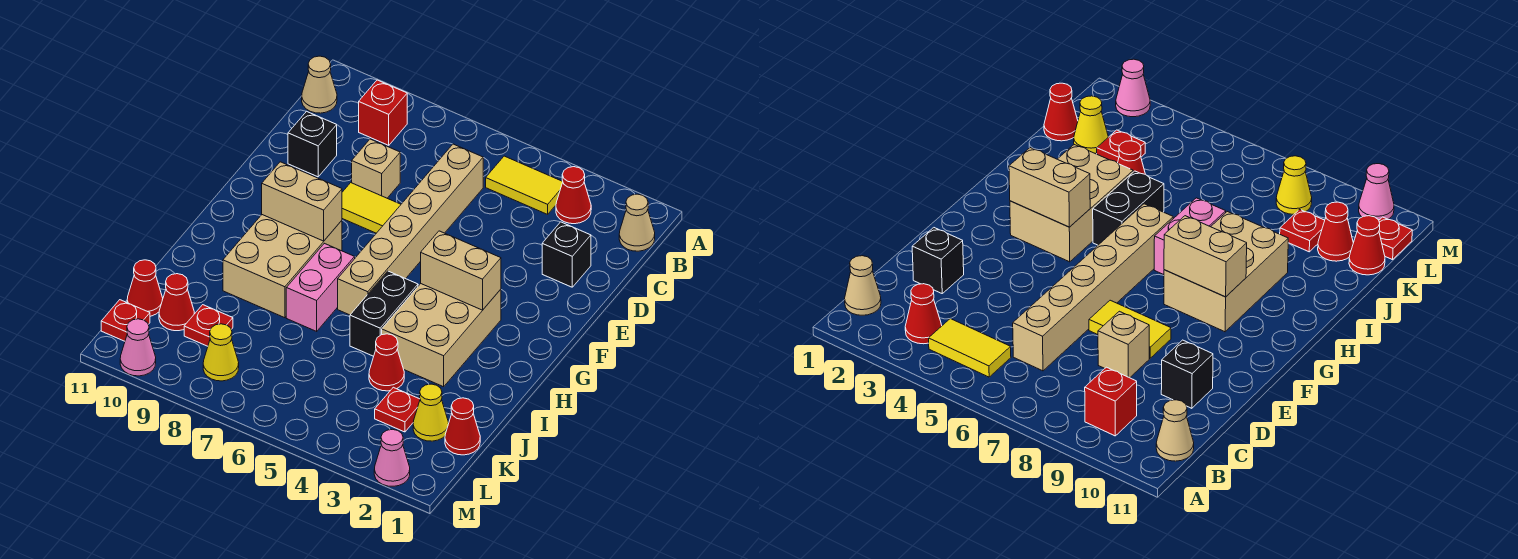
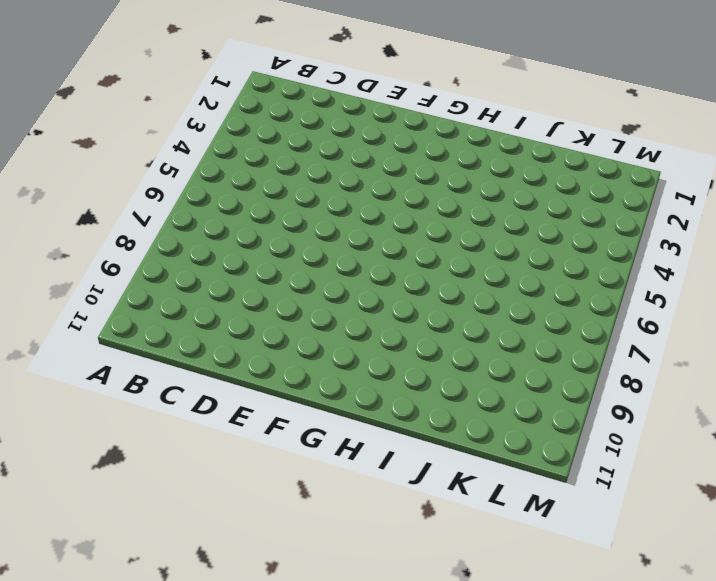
none -> tan 1x1 cone [619,194,655,251]
none -> red 1x1 cone [556,167,591,224]
none -> yellow 1x2 tile [486,156,563,214]

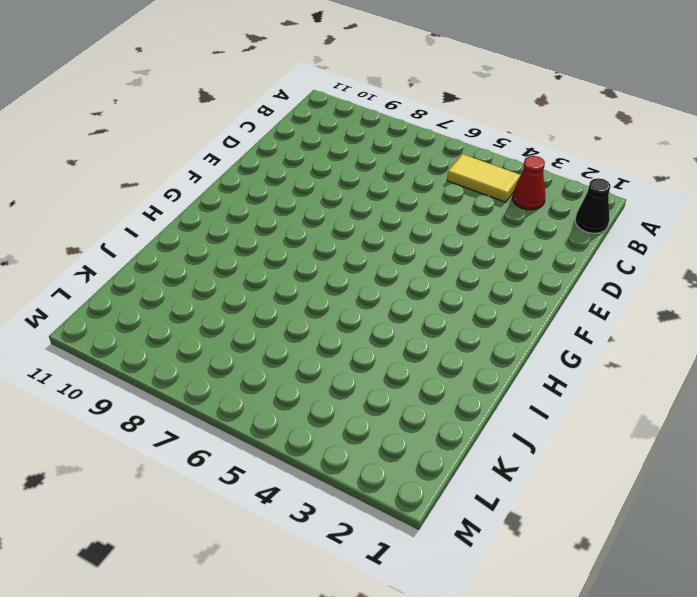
black 1x1 cone [575,178,611,233] -> tan 1x1 cone [619,194,655,251]
none -> red 1x1 brick [359,80,407,145]
none -> tan 1x1 cone [302,56,337,113]
none -> tan 1x6 brick [338,144,483,315]

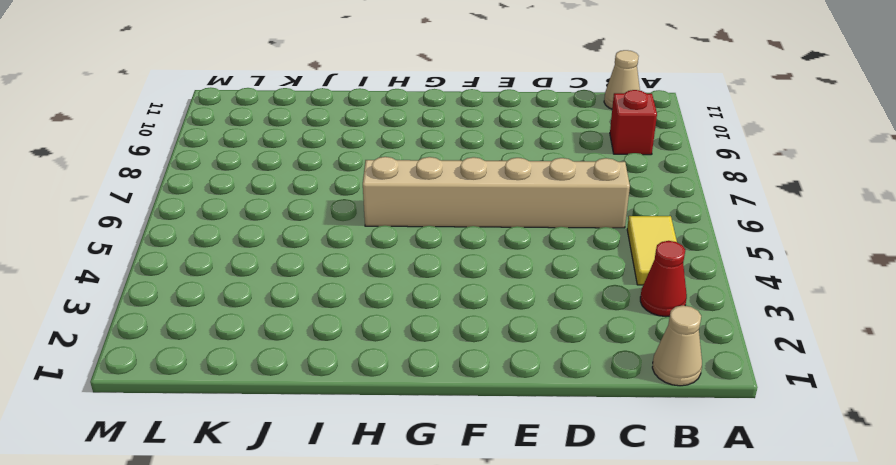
none -> black 1x1 brick [542,222,591,287]
none -> tan 1x1 brick [352,139,400,198]
none -> black 1x1 brick [288,111,337,177]

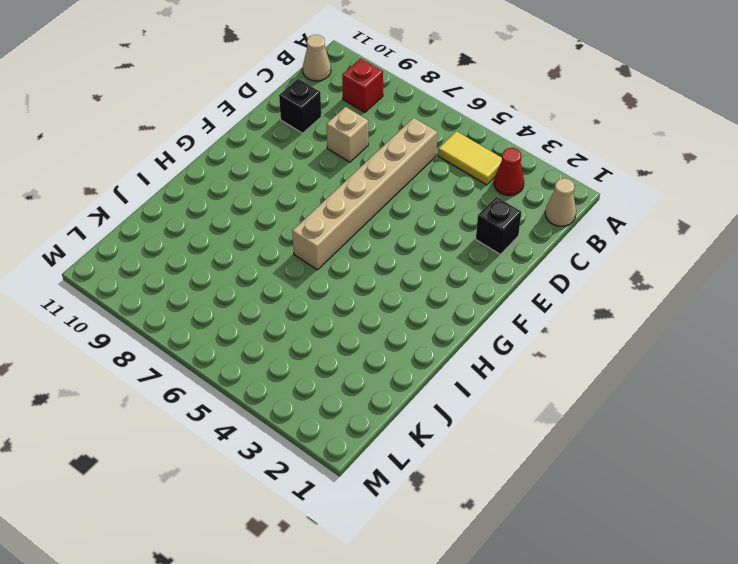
none -> yellow 1x2 tile [342,183,401,233]
none -> tan 2x3 brick [382,284,501,387]
none -> tan 2x3 brick [223,215,342,318]

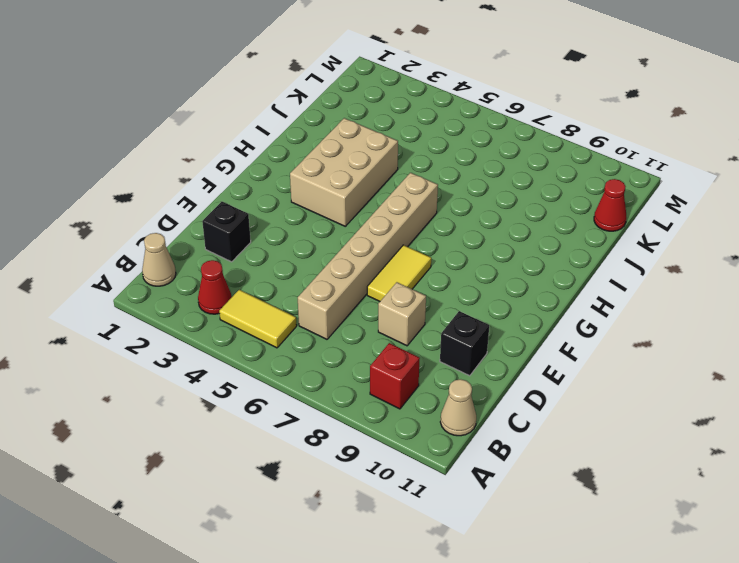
yellow 1x2 tile [367,245,431,301] -> yellow 1x2 tile turned to [342,183,401,233]
none -> tan 2x3 brick [223,215,342,318]
none -> black 1x2 brick [350,271,418,356]
none -> pink 1x2 brick [286,243,355,331]

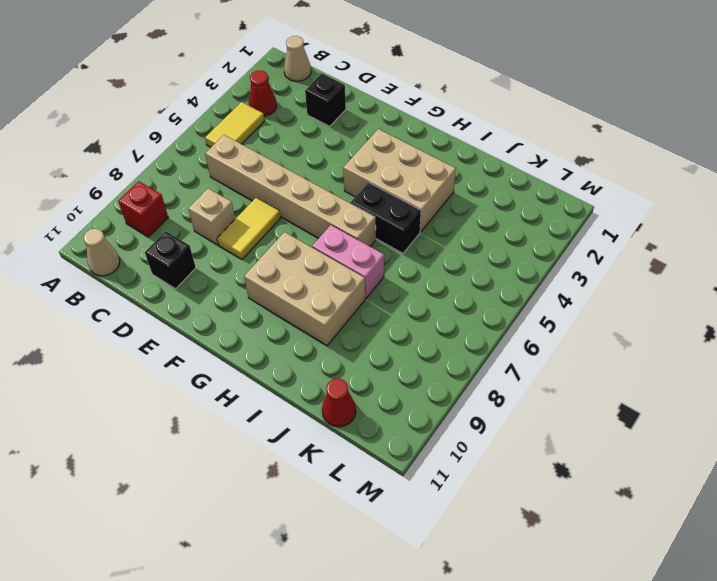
none -> red 1x1 cone [369,334,404,391]
none -> red 1x1 cone [445,398,480,455]
none -> yellow 1x1 cone [413,384,449,441]

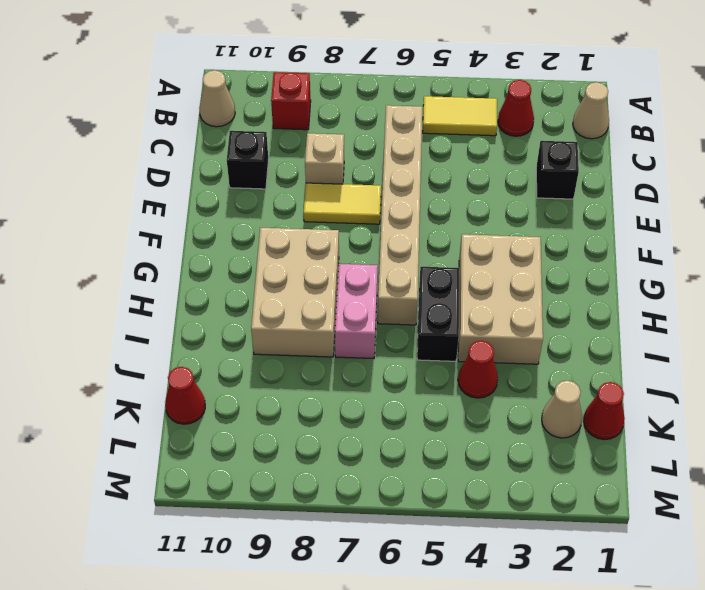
tan 1x1 cone [542,380,582,438] -> yellow 1x1 cone [413,384,449,441]
none -> red 1x1 plate [375,387,420,432]
none -> red 1x1 plate [184,305,233,346]
none -> red 1x1 cone [159,274,194,331]

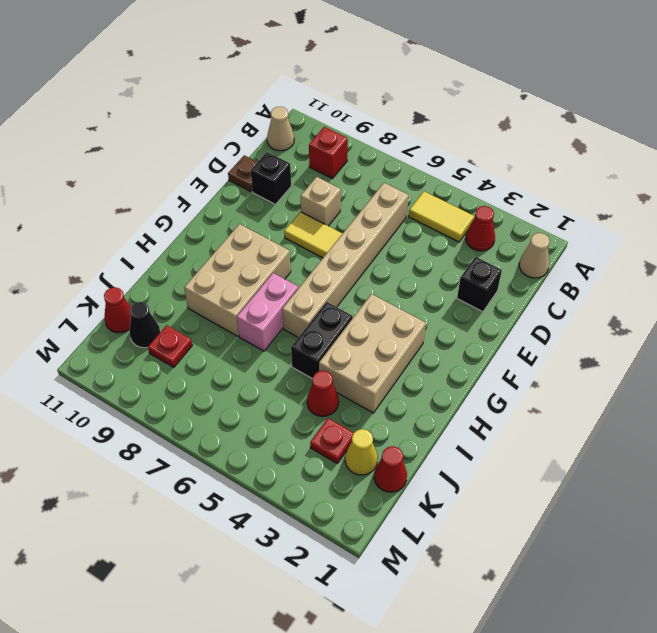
brown 1x1 plate [228,155,257,192] -> none
black 1x1 cone [129,302,160,348] -> red 1x1 cone [159,274,194,331]
none -> yellow 1x1 cone [203,324,239,381]
none -> red 1x1 plate [101,300,150,341]
none -> pink 1x1 cone [374,429,410,486]

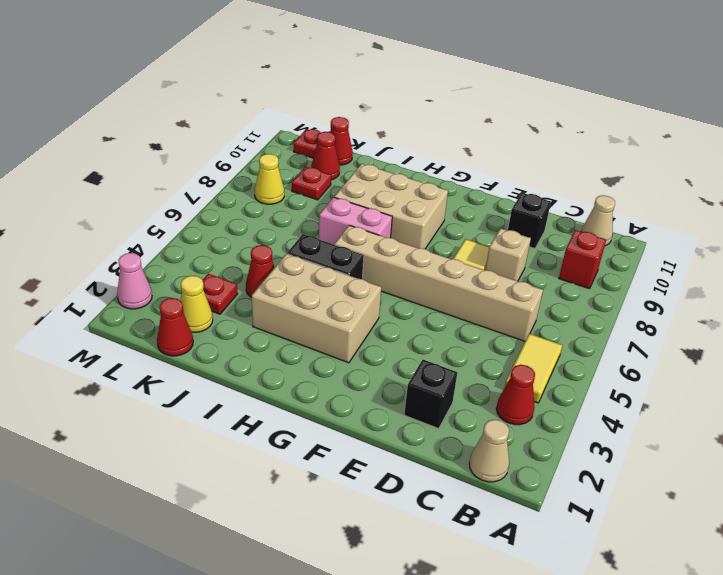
none -> pink 1x1 cone [120,319,156,376]
none -> tan 1x2 brick [421,231,501,310]
none -> tan 1x2 brick [262,162,342,241]

